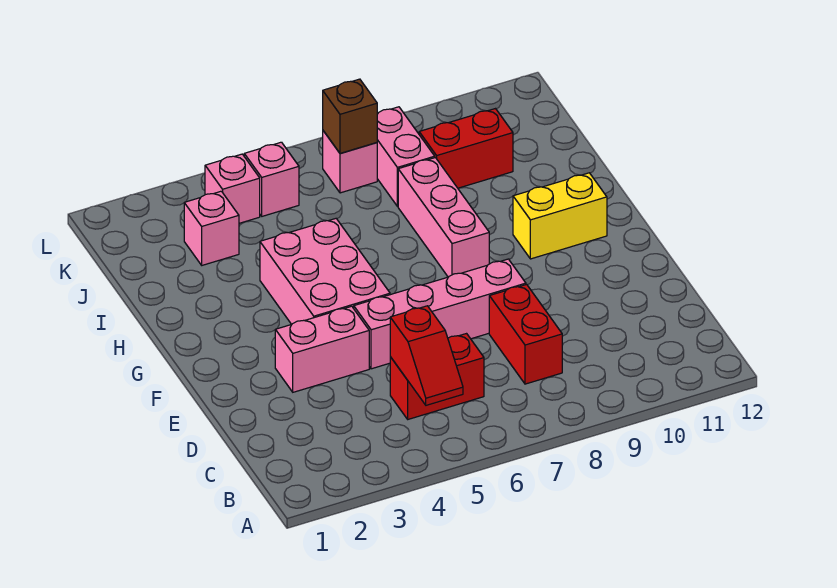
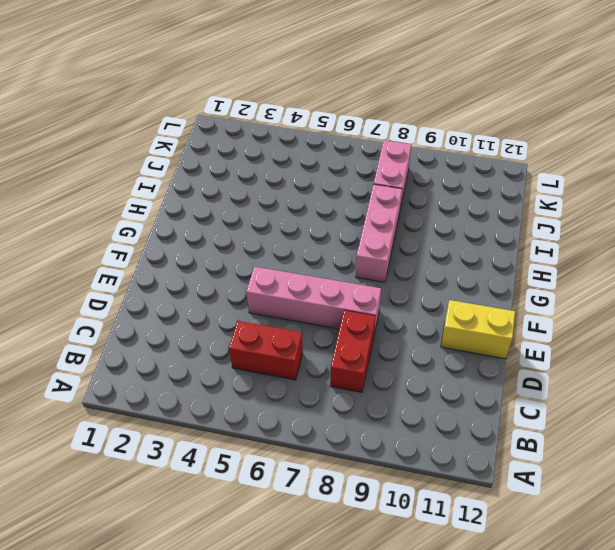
yellow 1x2 brick [441,300,515,359] -> yellow 1x2 brick moved to [513,173,607,259]
none -> pink 1x2 brick [275,306,369,392]
none -> pink 2x3 brick [260,219,390,324]
none -> pink 1x1 brick [184,191,239,265]

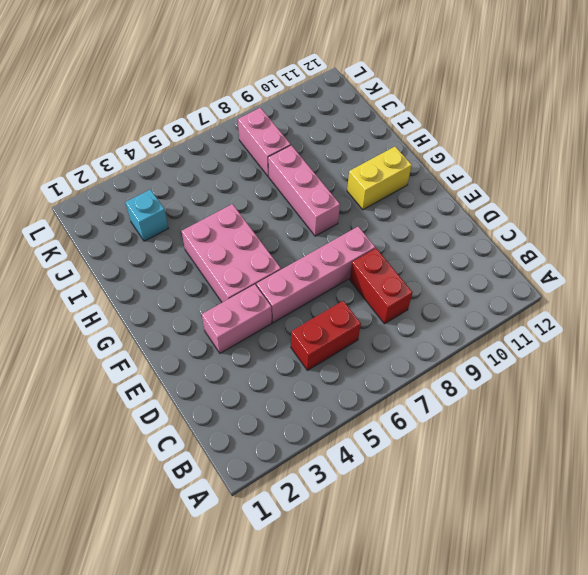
cyan 1x1 brick [126,189,168,241] -> pink 1x1 brick [184,191,239,265]
none -> red 1x2 brick [419,109,513,188]
none -> pink 1x1 brick [205,154,260,223]
none -> pink 1x1 brick [244,142,299,216]

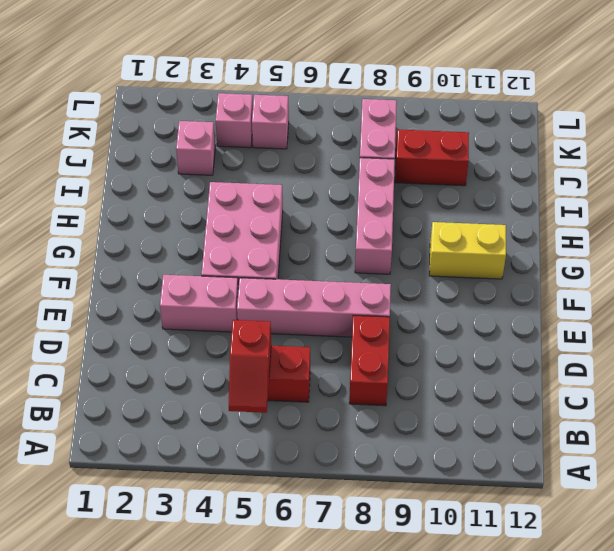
none -> pink 1x1 brick [323,131,377,193]
none -> brown 1x1 brick [323,79,377,153]

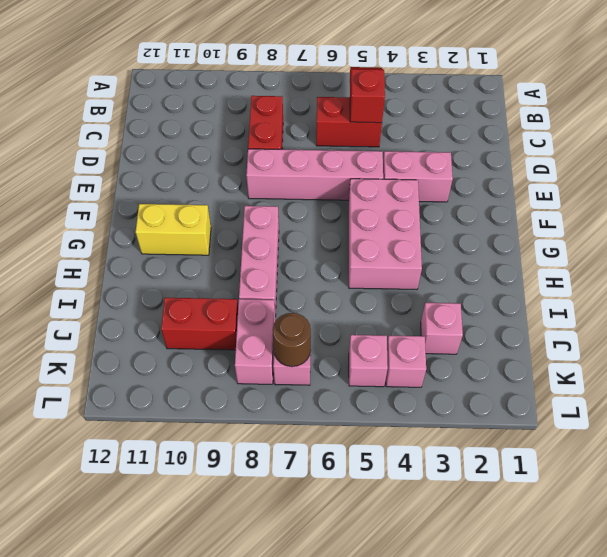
brown 1x1 round brick [273,313,311,367] -> brown 1x1 brick [323,79,377,153]

